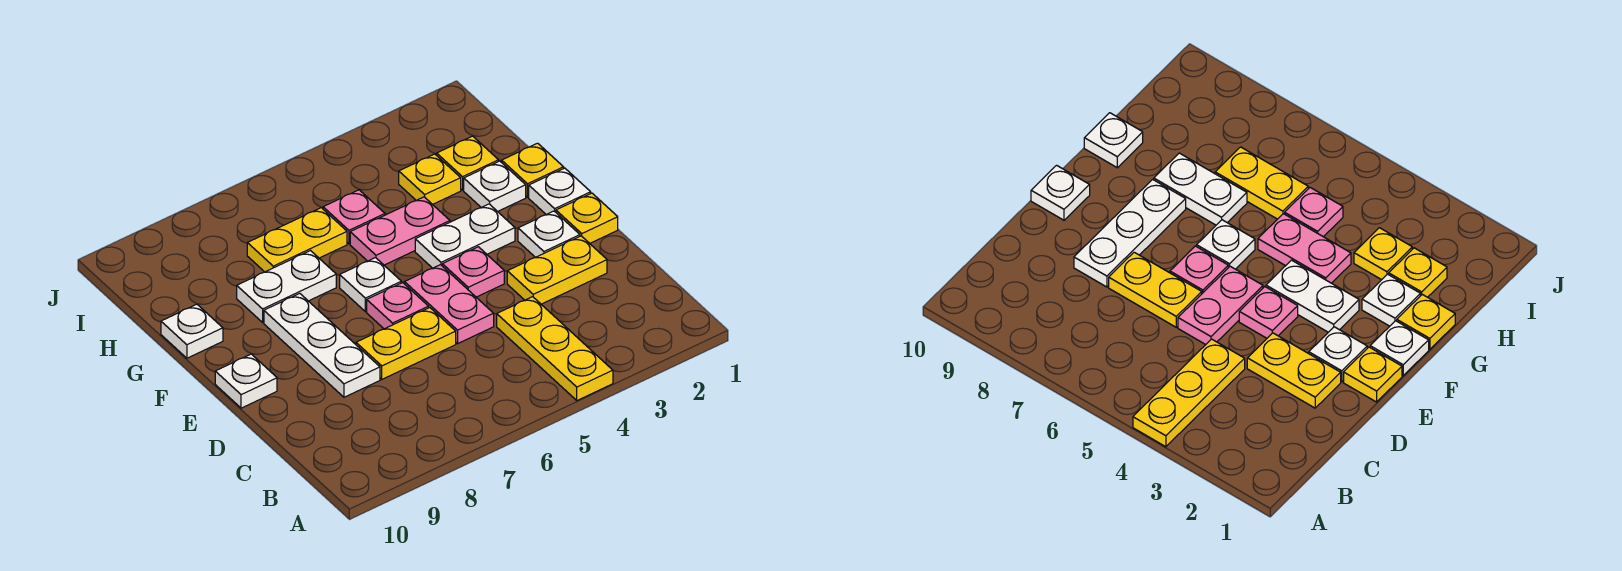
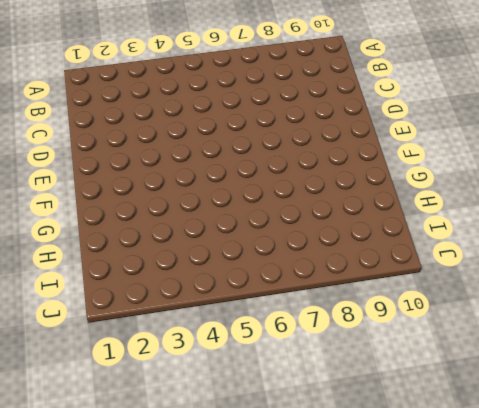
none -> yellow 1x3 plate [497,297,613,400]
none -> yellow 1x2 plate [507,236,607,304]
none -> pink 1x2 plate [405,265,494,344]

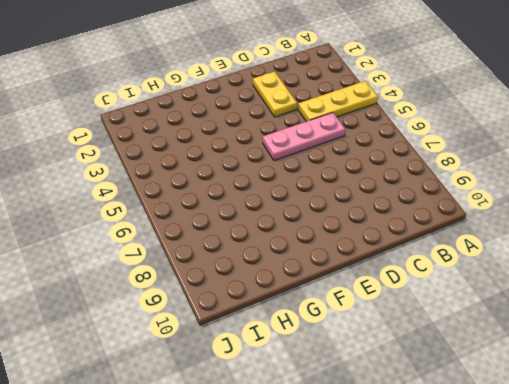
pink 1x3 plate [263,113,345,161] -> pink 1x2 plate [405,265,494,344]
none -> yellow 1x2 plate [356,308,456,379]
none -> white 1x3 plate [264,293,380,397]
none -> yellow 1x1 plate [556,193,618,243]

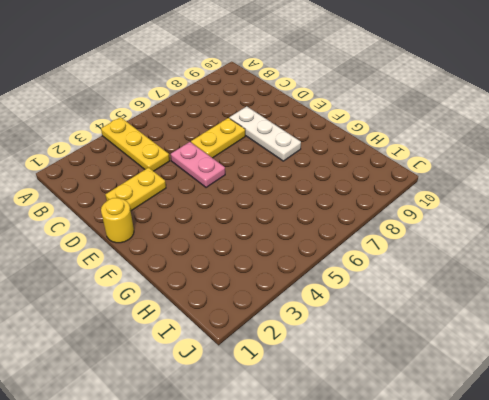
yellow 1x1 round brick [101,198,134,243] -> yellow 1x1 plate [556,193,618,243]
none -> white 1x1 plate [518,211,580,257]
none -> pink 1x1 plate [442,247,504,297]
none -> pink 1x1 plate [367,283,429,329]

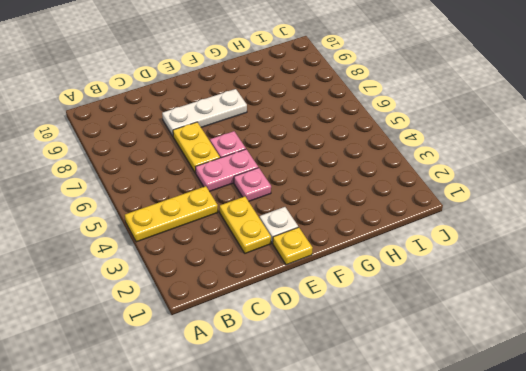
none -> white 1x1 plate [215,354,277,408]
none -> white 1x1 plate [529,168,591,214]
none -> white 1x2 plate [415,204,515,268]

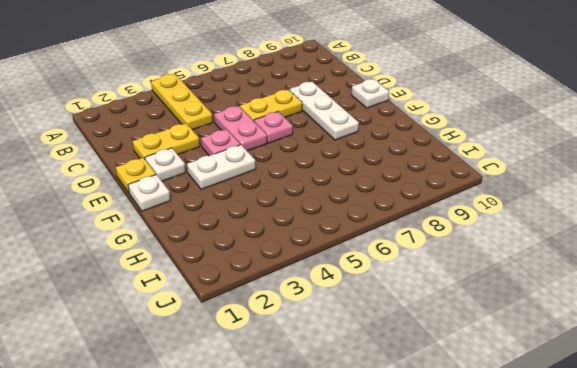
none -> white 1x1 plate [340,258,401,312]
none -> yellow 1x1 plate [502,143,564,197]
none -> white 1x1 plate [464,161,526,212]

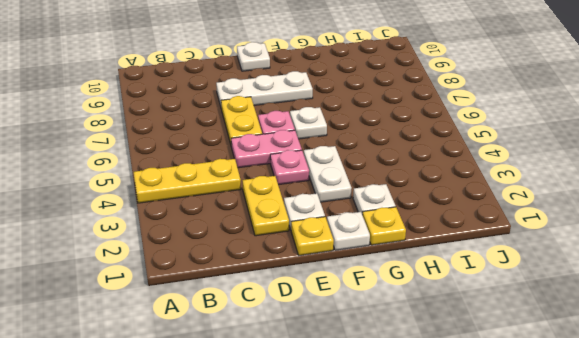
none -> pink 1x2 plate [350,197,450,265]
none -> white 1x2 plate [237,251,336,322]
none -> white 1x1 plate [161,304,223,358]

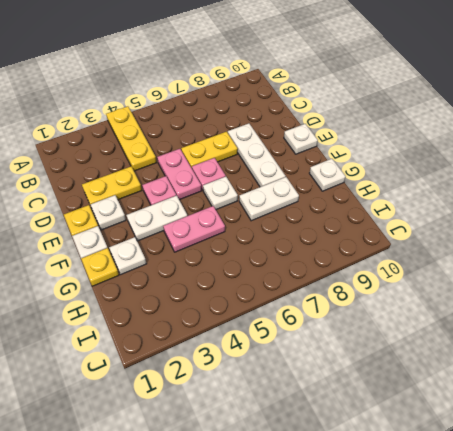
none -> yellow 1x1 plate [437,136,499,190]
none -> yellow 1x1 plate [399,154,461,204]
none -> pink 1x1 plate [323,190,385,244]

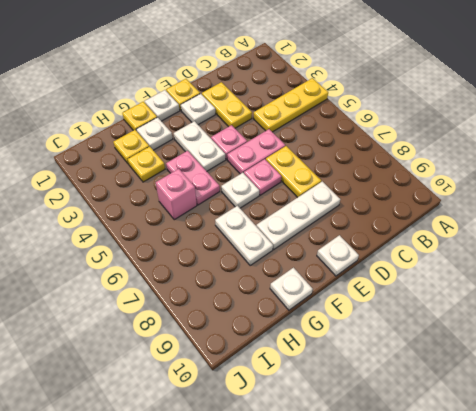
pink 1x1 brick [156,169,197,220] -> pink 1x1 plate [323,190,385,244]
none -> yellow 1x2 plate [247,208,347,272]

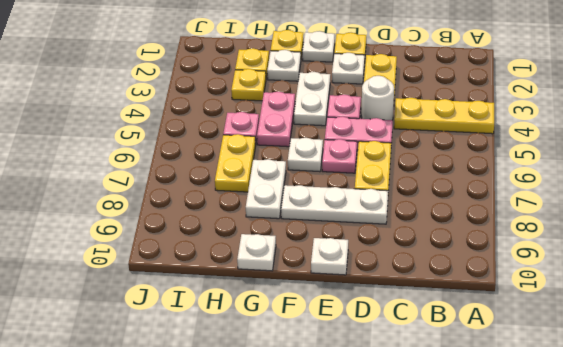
white 1x1 round brick [361,76,394,120] -> none

